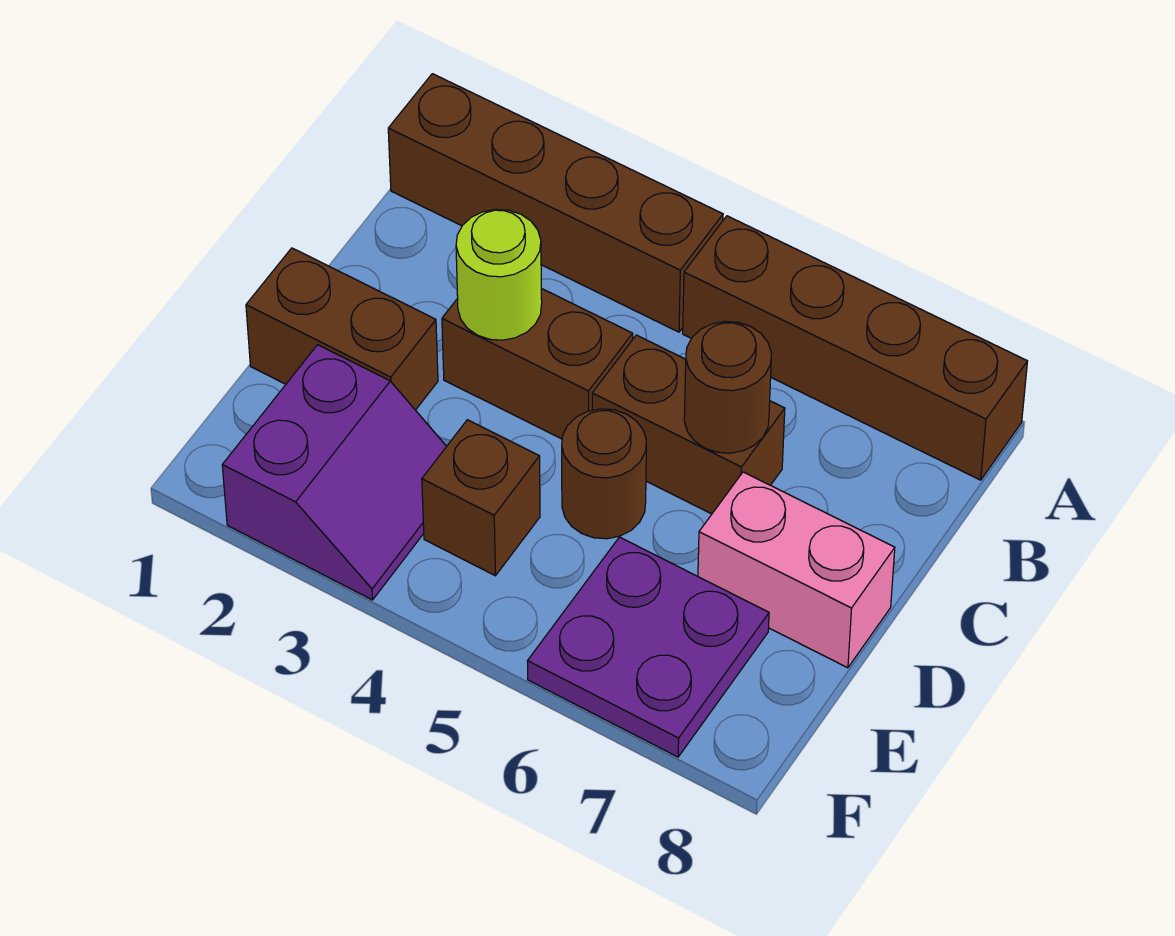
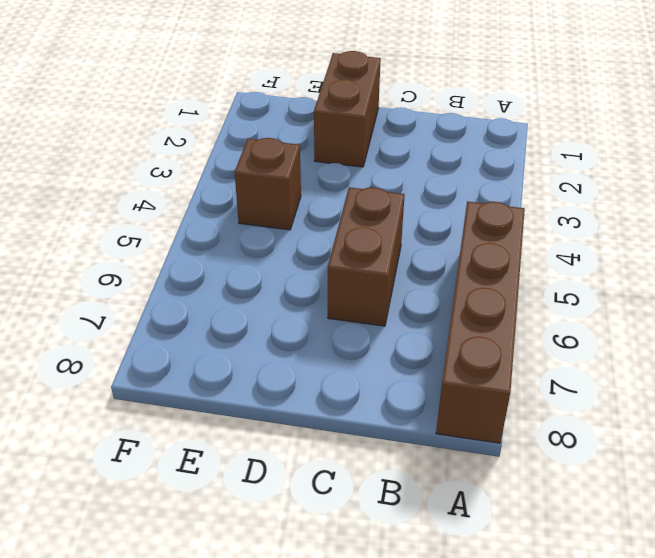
none -> brown 1x4 brick [388,74,723,332]
none -> brown 1x2 brick [442,288,633,439]
none -> brown 1x1 round brick [562,409,646,539]

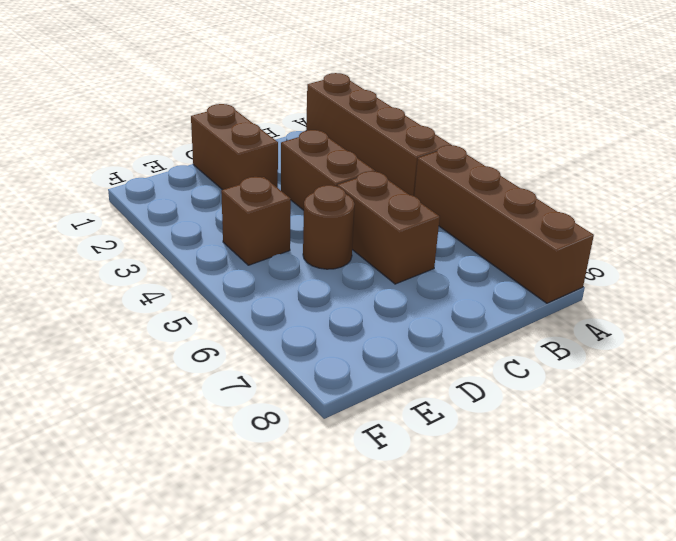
none -> pink 1x2 brick [698,472,895,668]
none -> purple 2x2 slope [222,345,447,600]
none -> purple 2x2 plate [527,537,769,757]

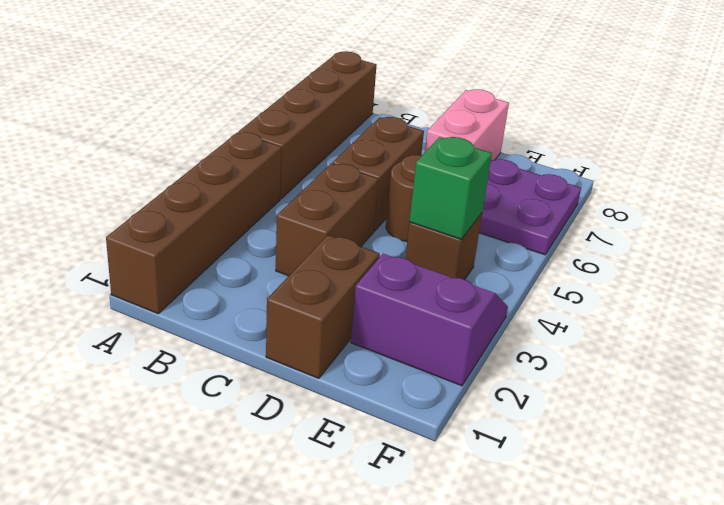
green 1x1 brick [409,137,492,239] -> none
none -> lime 1x1 round brick [456,209,542,340]
none -> brown 1x1 round brick [684,321,772,453]

